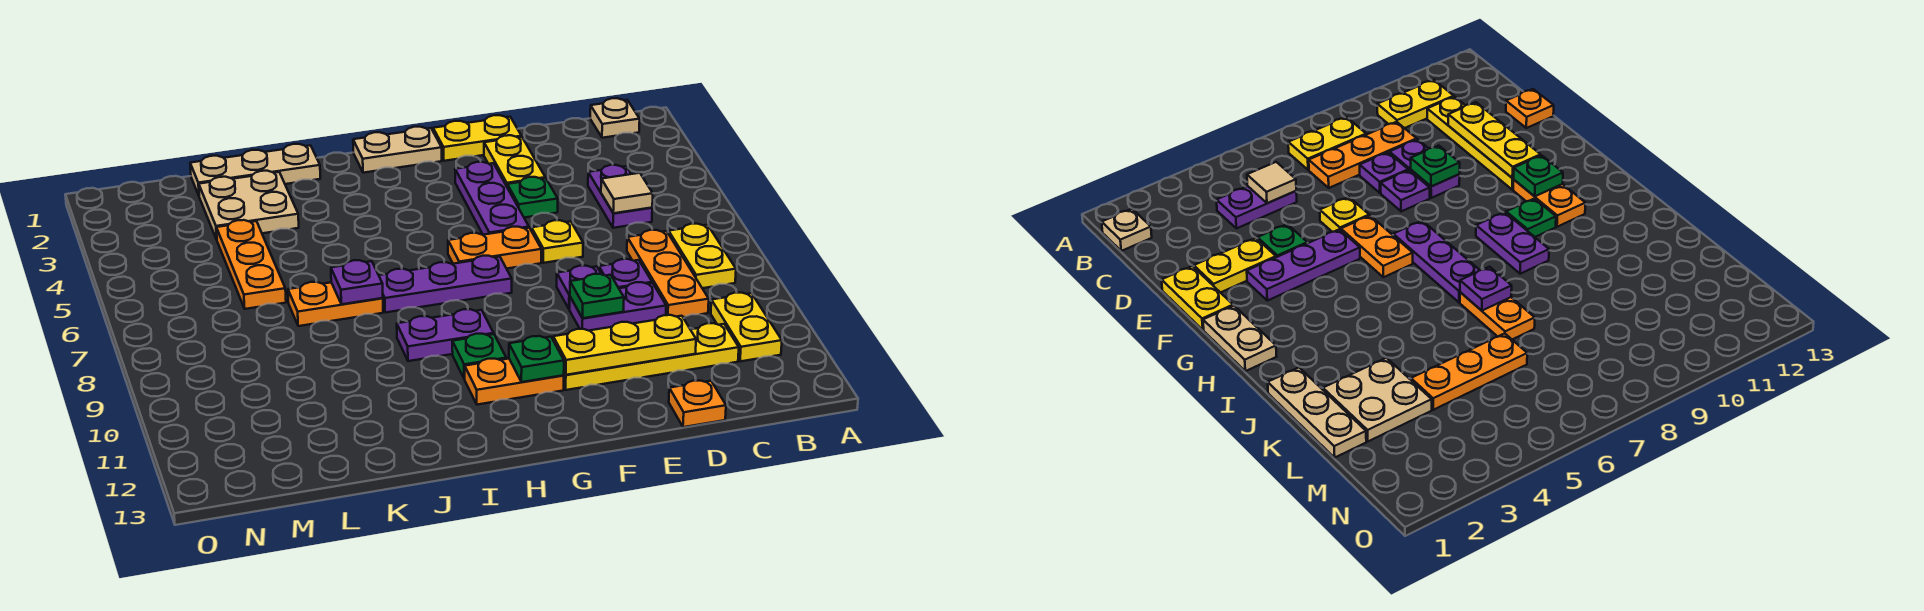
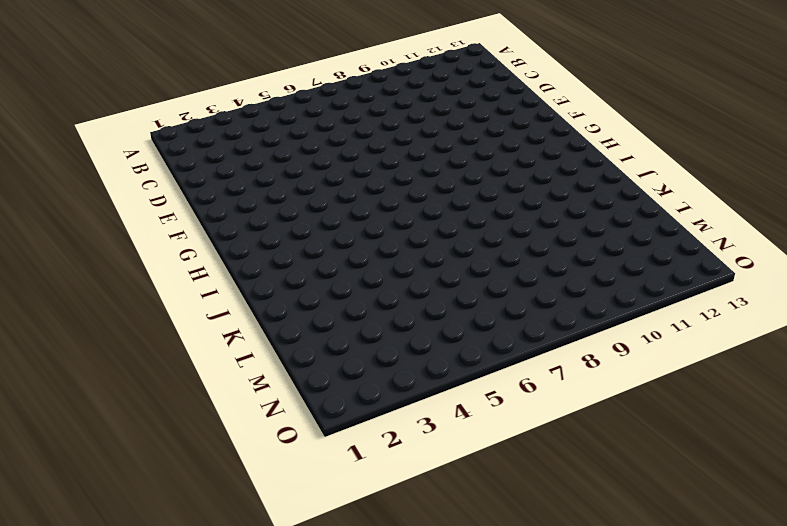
none -> tan 1x1 plate [590,98,640,138]
none -> yellow 1x2 plate [668,224,736,288]
none -> yellow 1x2 plate [711,293,782,361]
none -> purple 1x2 plate [588,165,652,228]

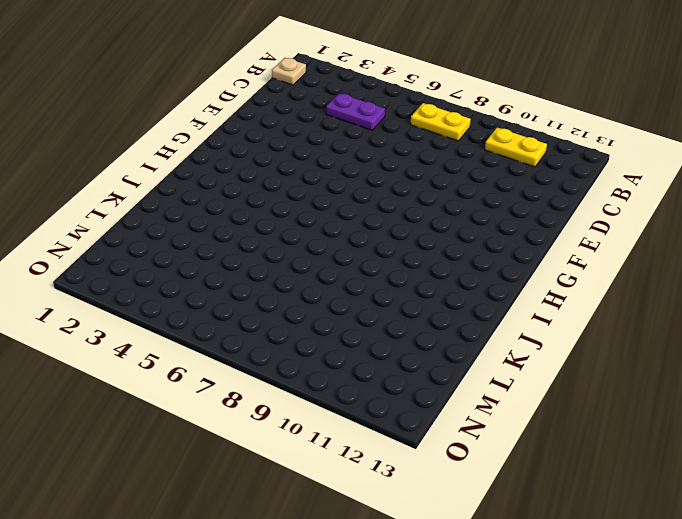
none -> orange 1x3 plate [627,230,709,317]
none -> yellow 1x4 plate [563,323,739,390]
none -> purple 1x1 plate [599,259,652,288]
none -> purple 1x2 plate [570,282,666,331]

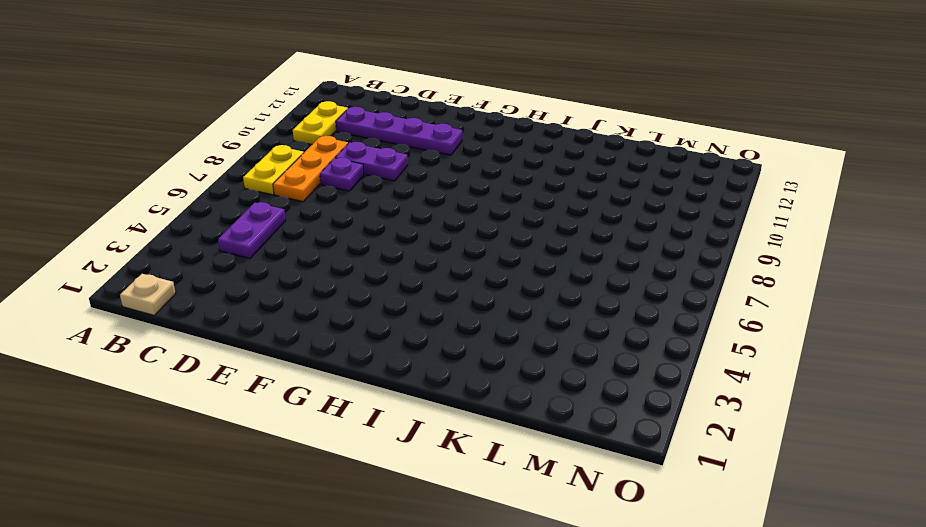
purple 1x4 plate [336,107,462,155] -> yellow 1x4 plate [563,323,739,390]
none -> orange 1x1 plate [669,380,726,427]
none -> yellow 1x2 plate [433,115,521,161]
none -> yellow 1x2 plate [484,135,545,186]
none -> green 1x1 plate [507,177,558,218]

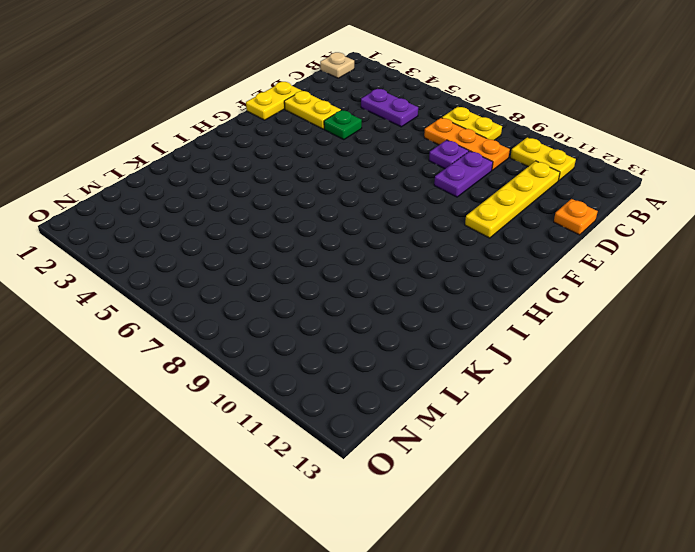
none -> yellow 1x1 plate [532,220,583,263]
none -> purple 1x1 plate [557,266,601,309]
none -> purple 1x3 plate [455,162,529,235]
none -> orange 1x2 plate [448,227,541,269]

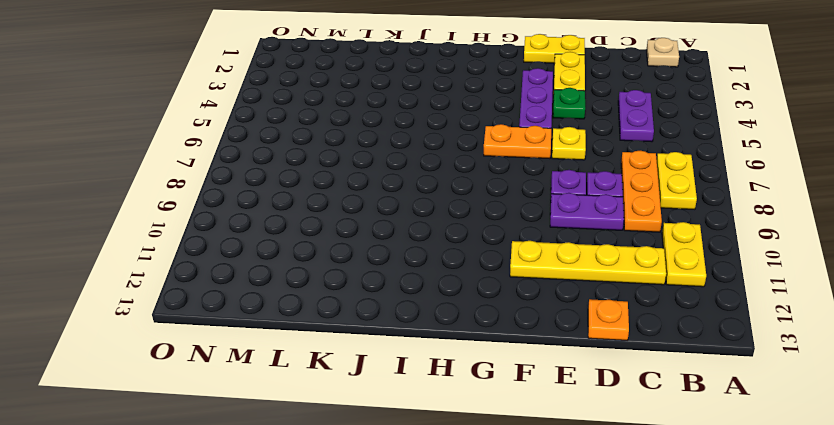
none -> tan 1x2 plate [353,127,442,173]
none -> purple 1x3 plate [379,256,512,312]
none -> orange 1x2 plate [465,359,564,405]
none -> purple 1x2 plate [397,309,494,361]

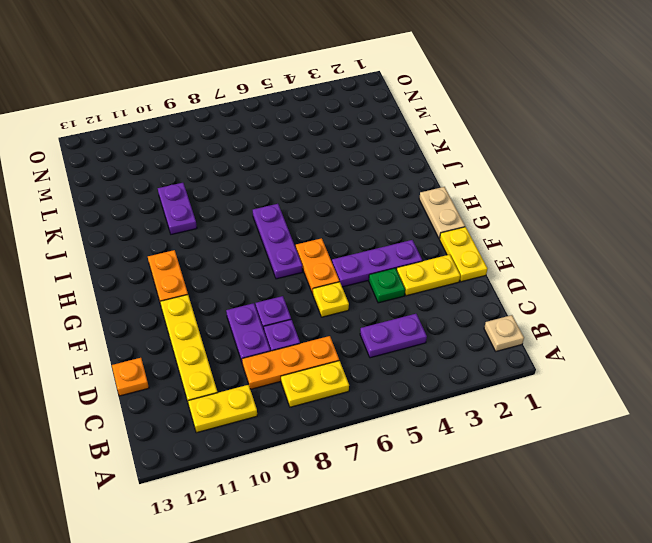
purple 1x2 plate [158,183,197,234] -> purple 1x2 plate moved to [397,309,494,361]
none -> green 1x1 plate [452,334,506,379]
none -> tan 1x3 plate [190,144,320,195]
none -> orange 1x2 plate [288,282,383,326]
none -> tan 2x2 plate [199,171,299,239]

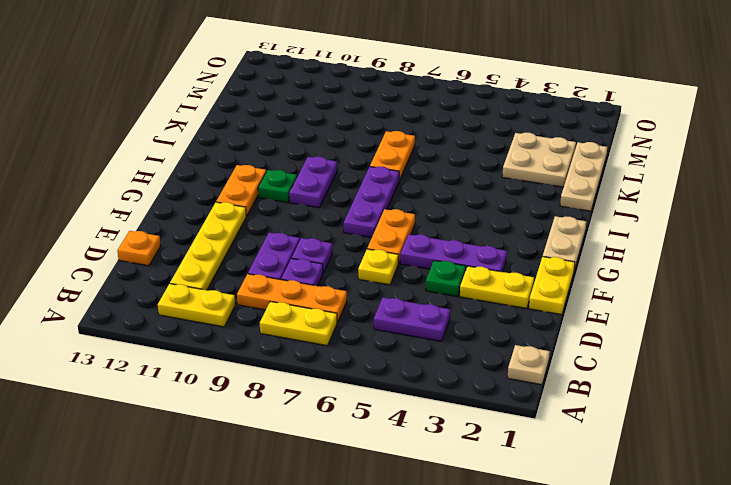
none -> orange 1x3 plate [216,220,286,309]
none -> tan 1x1 tile [601,173,653,213]
none -> yellow 1x3 plate [553,315,696,375]
none -> green 1x1 plate [570,274,624,318]

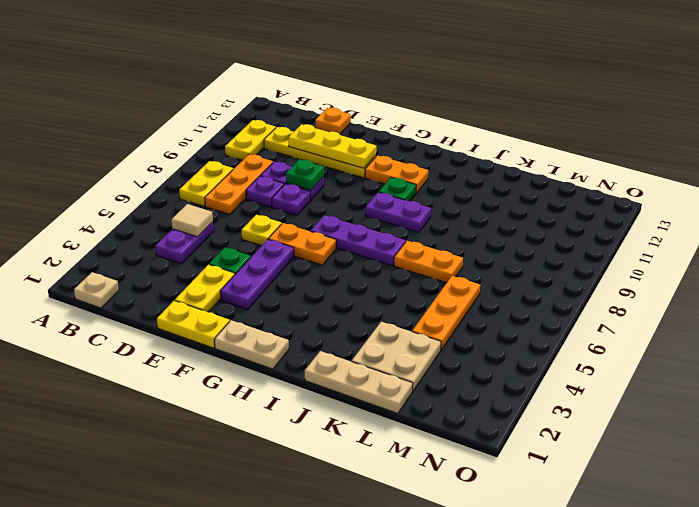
none -> green 1x1 plate [509,336,564,382]
none -> purple 1x1 plate [331,260,383,304]

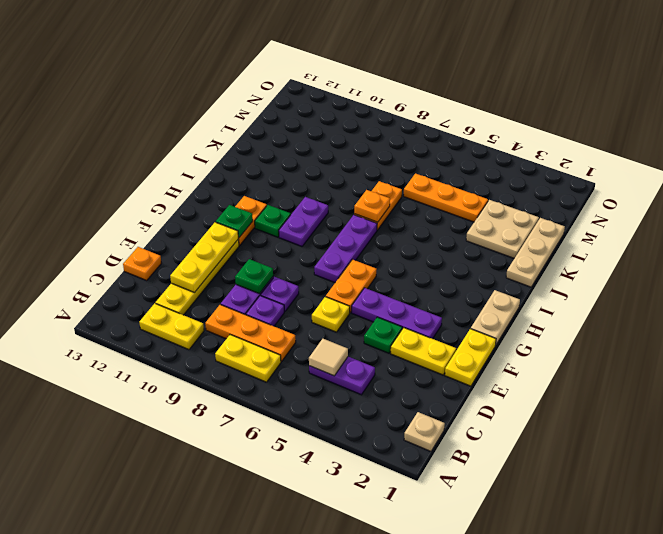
orange 1x1 plate [354,190,390,222] -> purple 1x1 plate [331,260,383,304]

